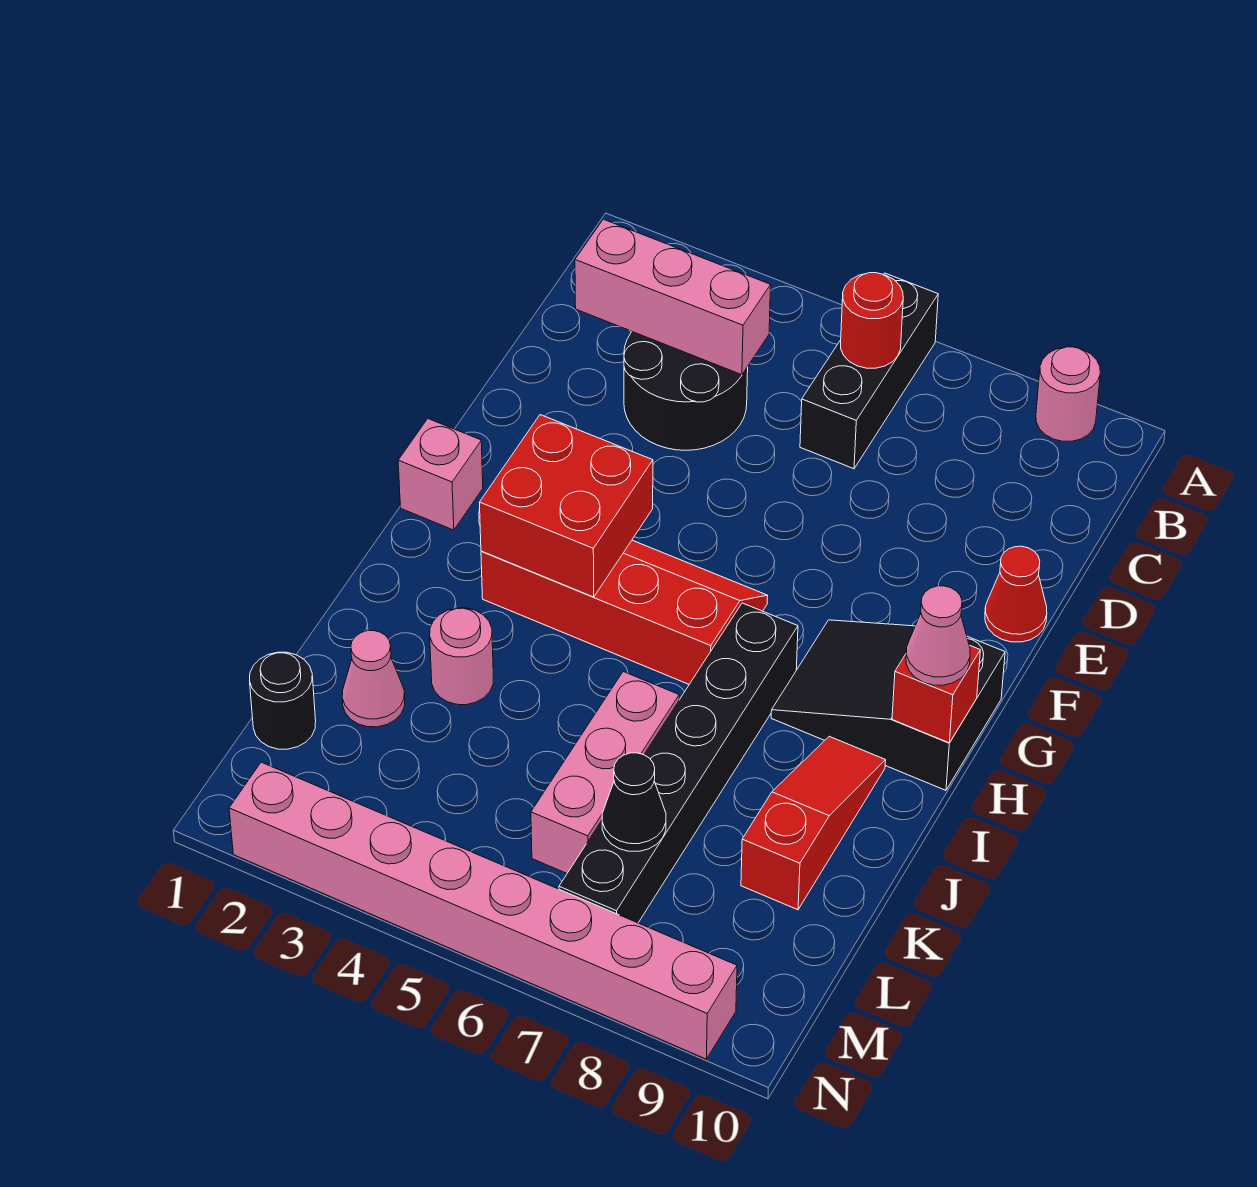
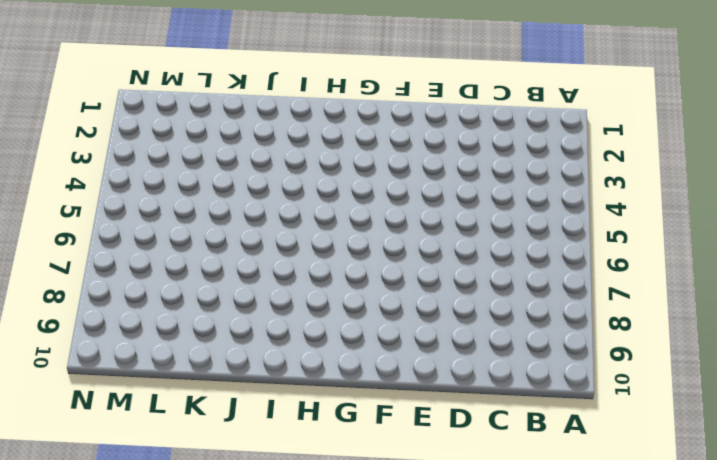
none -> black 1x3 brick [800,273,938,469]
none -> pink 1x1 round brick [1036,347,1100,441]
none -> black 2x2 round brick [624,332,748,450]

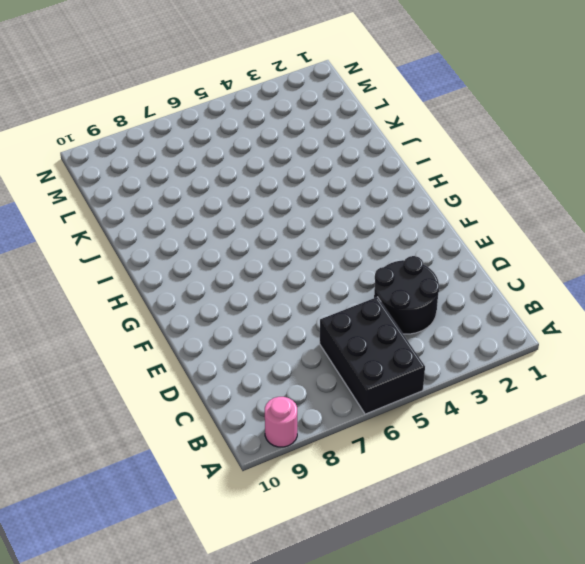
black 2x3 brick [320,297,425,414] -> black 1x3 brick [800,273,938,469]
none -> red 1x1 cone [985,546,1047,642]
none -> pink 1x1 brick [398,419,483,530]
none -> red 2x4 slope [481,540,768,684]

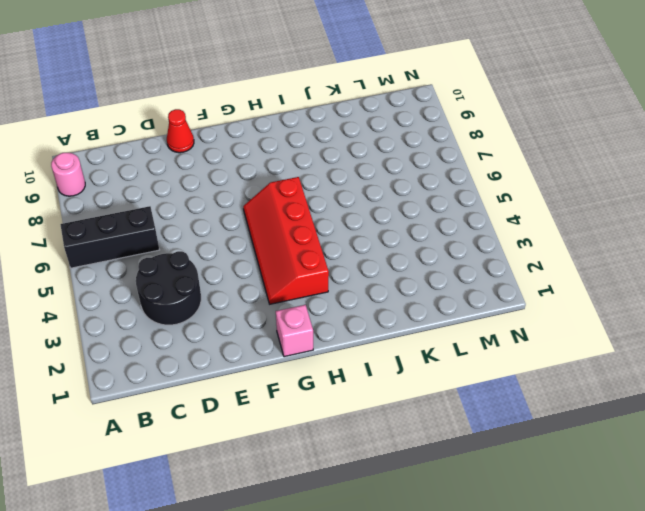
none -> black 2x3 slope [771,620,1005,790]
none -> black 1x6 brick [559,603,798,923]
none -> red 1x3 slope [741,736,886,910]

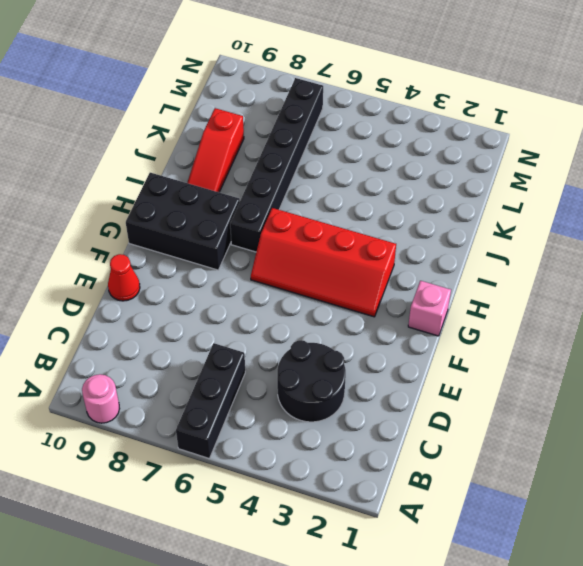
black 2x3 brick [126,173,240,270] -> black 2x3 slope [771,620,1005,790]
none -> pink 1x1 round brick [430,608,493,705]
none -> pink 1x3 brick [531,672,679,873]
none -> pink 1x1 cone [342,631,405,727]

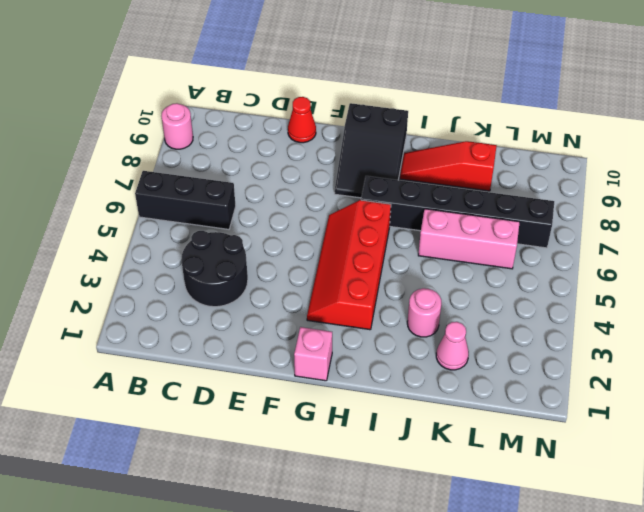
none -> black 1x1 round brick [250,652,316,749]
none -> pink 1x8 brick [229,762,737,1059]
none -> red 1x1 round brick [841,273,903,368]

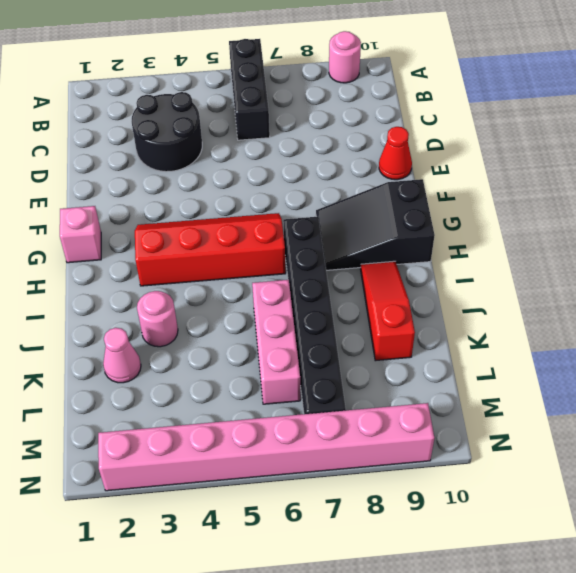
none -> black 1x1 round brick [250,652,316,749]
none -> red 1x1 round brick [841,273,903,368]
none -> pink 1x3 brick [575,219,771,375]

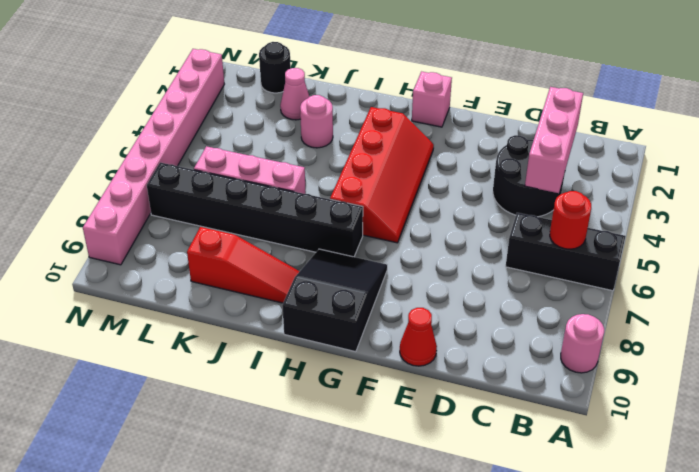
none -> red 2x2 brick [479,415,653,597]
none -> red 1x1 brick [892,645,980,743]
none -> black 1x1 cone [602,753,666,851]

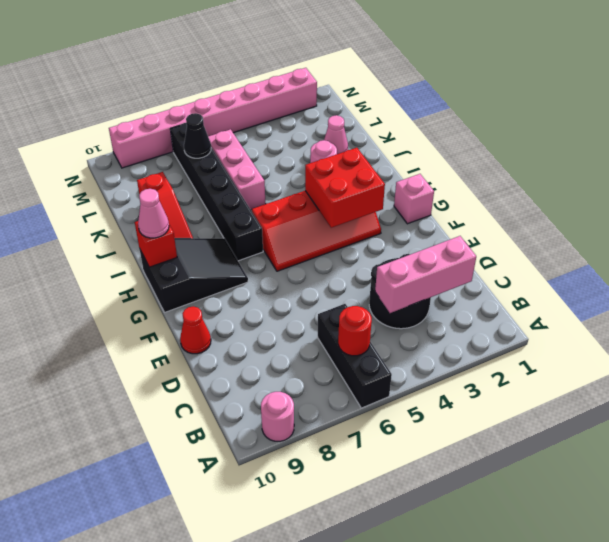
none -> black 1x1 round brick [250,652,316,749]

